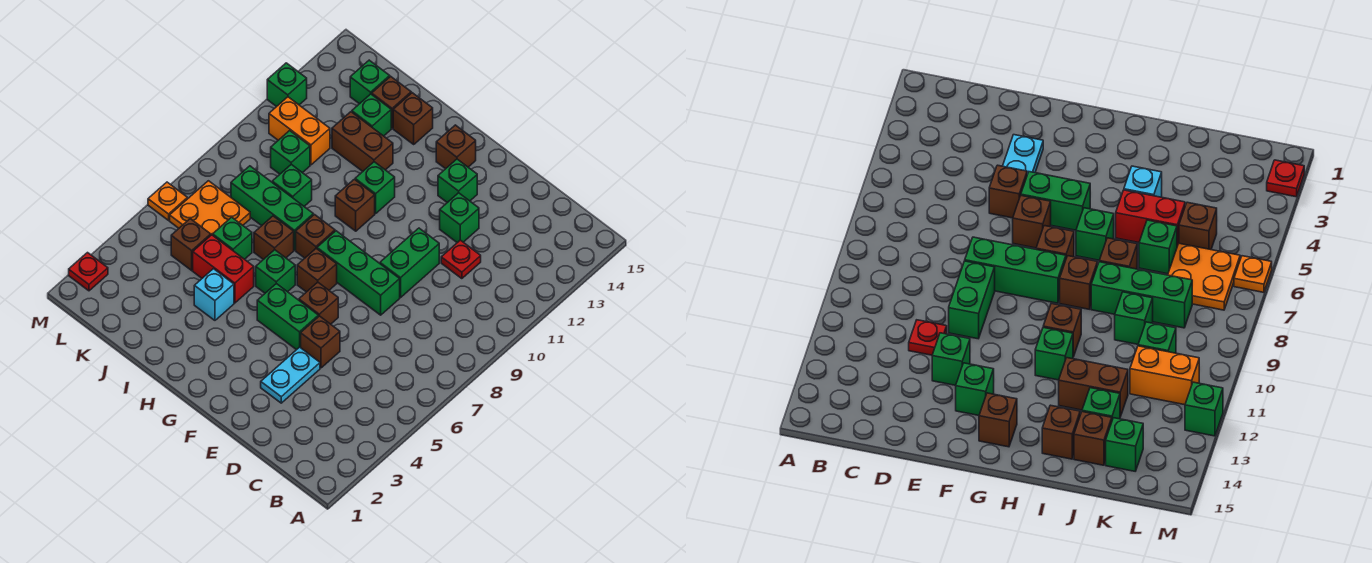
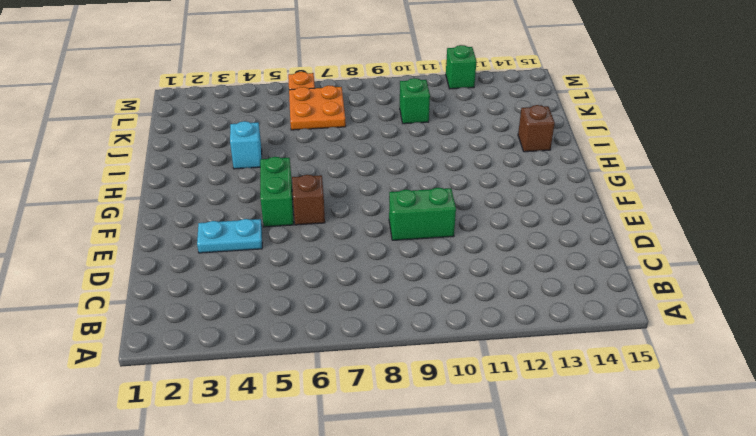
none -> red 1x1 plate [441,240,481,279]
none -> brown 1x1 brick [301,316,340,368]
none -> green 1x3 brick [317,231,400,315]
none -> green 1x1 brick [440,193,479,243]

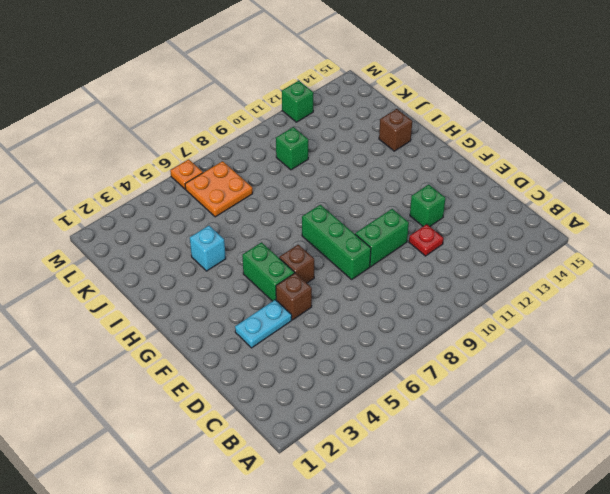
none -> green 1x1 brick [438,159,477,203]
none -> brown 1x1 brick [297,248,337,292]
none -> brown 1x1 brick [436,125,476,169]
none -> green 1x1 brick [256,250,295,293]

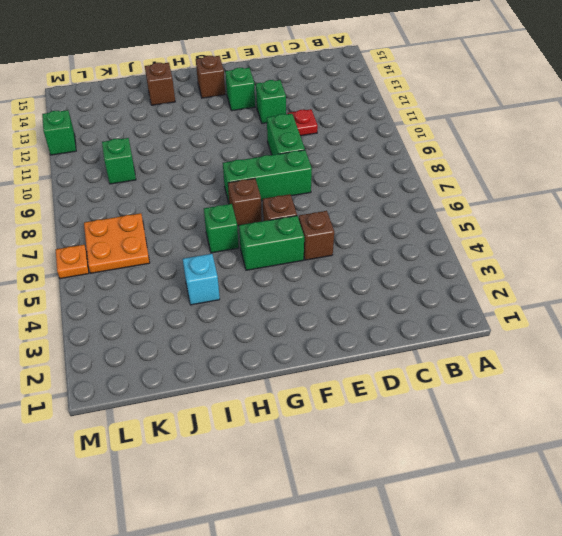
none -> cyan 1x2 plate [261,347,320,403]
none -> brown 1x1 brick [296,215,335,258]
none -> brown 1x1 brick [335,179,375,231]
none -> green 1x1 brick [355,162,395,213]

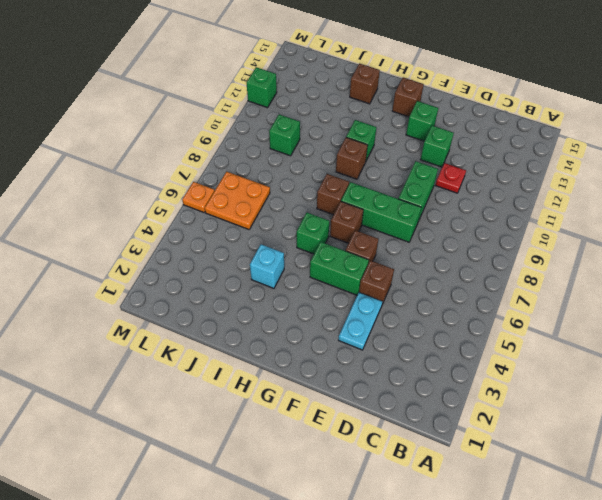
none -> red 1x2 brick [193,235,254,303]
none -> brown 1x1 brick [254,216,294,260]
none -> green 1x3 brick [231,166,313,250]
none -> brown 1x2 brick [332,112,393,171]

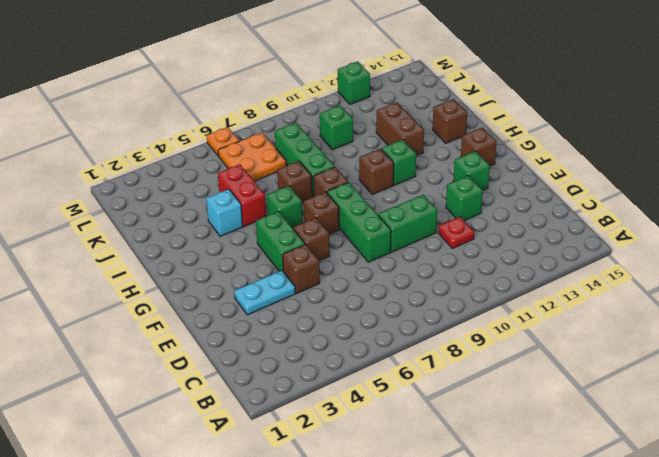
none -> green 1x1 brick [213,217,252,259]
none -> green 1x1 brick [272,164,312,206]
none -> green 1x1 brick [352,94,391,136]
none -> brown 1x1 brick [372,76,411,128]

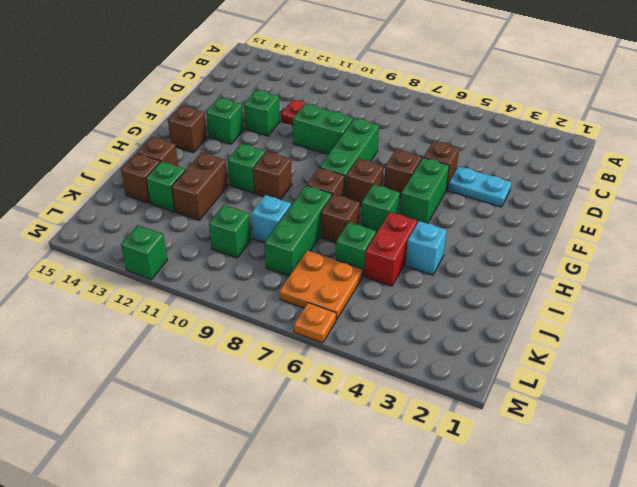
cyan 1x1 brick [252,195,291,243] -> green 1x1 brick [272,164,312,206]
none -> brown 1x1 brick [171,219,211,270]
none -> orange 1x2 brick [269,97,330,165]
none -> green 1x1 brick [350,60,390,104]
none -> red 1x1 plate [69,253,108,291]

